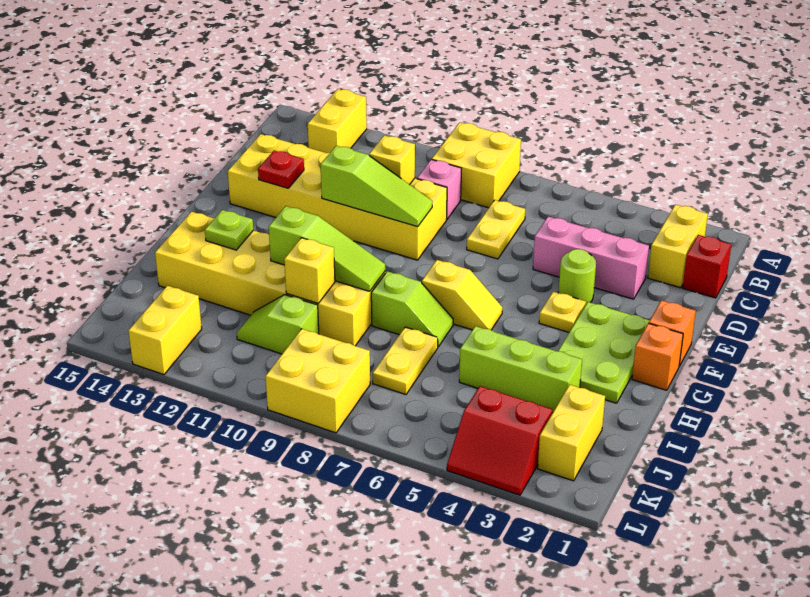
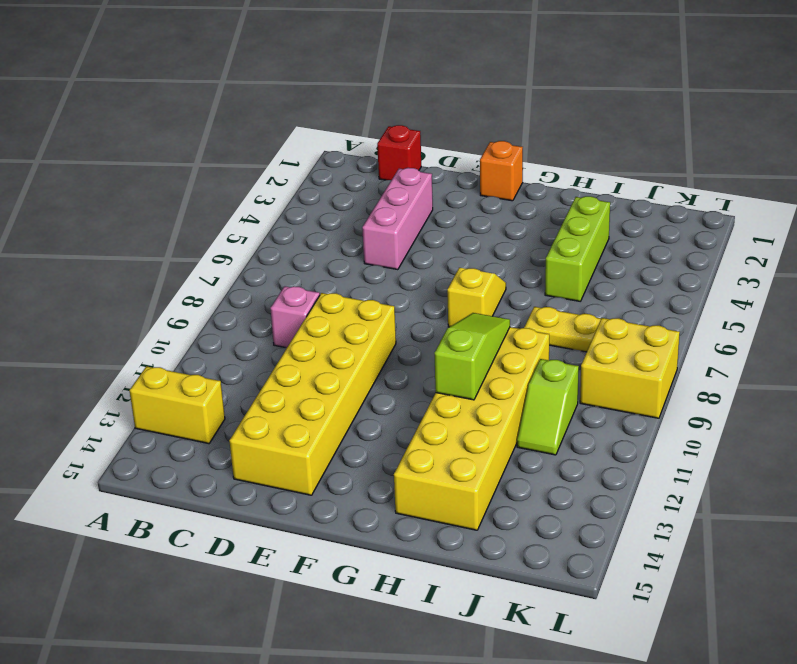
none -> yellow 2x2 brick [432,122,521,208]
none -> yellow 1x2 brick [648,204,708,288]
none -> yellow 1x2 plate [467,200,525,259]

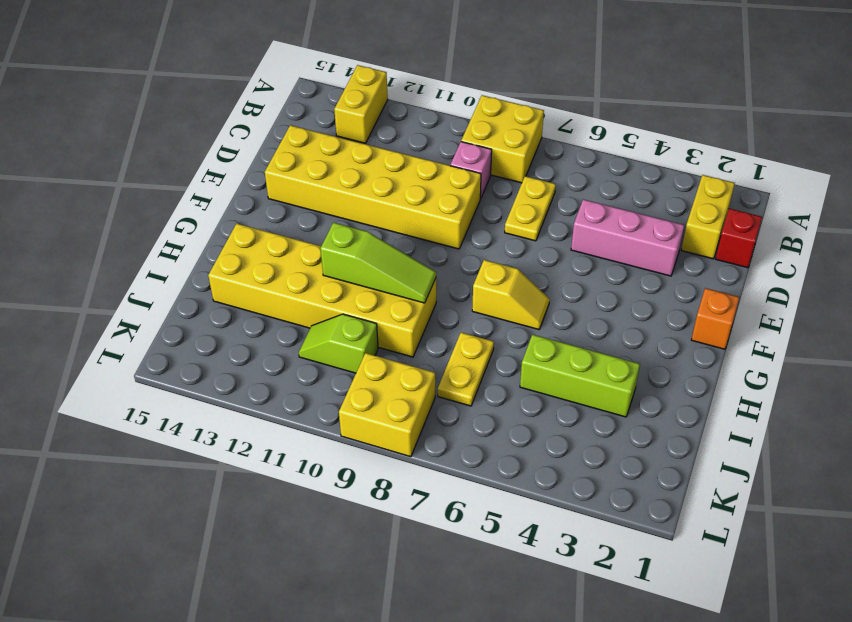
none -> lime 1x1 round brick [558,249,596,304]
none -> lime 2x3 plate [558,302,650,403]
none -> yellow 1x1 plate [539,291,586,332]

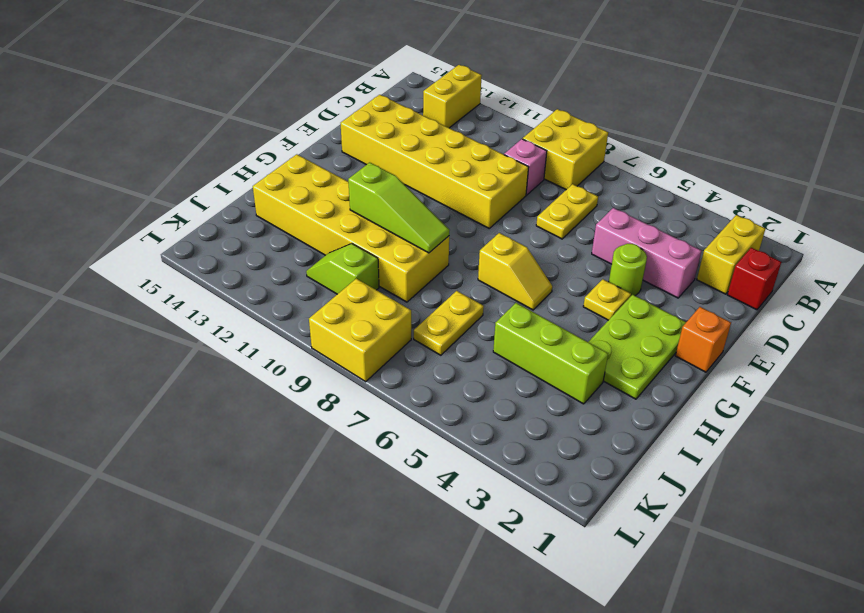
none -> orange 1x1 brick [632,323,683,390]
none -> lime 1x2 slope [371,271,453,347]
none -> yellow 1x2 brick [538,385,605,481]

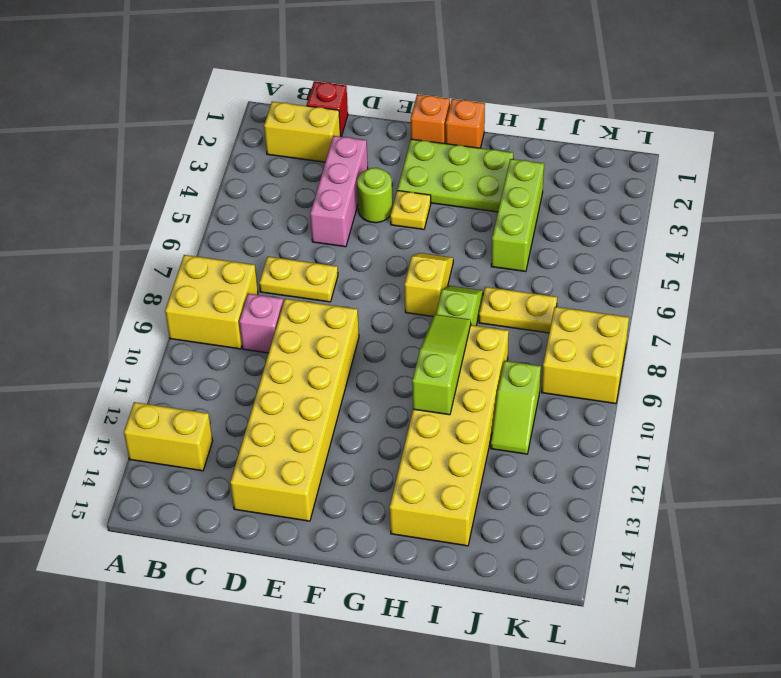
none -> yellow 1x2 brick [538,385,605,481]
none -> red 2x2 slope [447,386,553,495]
none -> yellow 1x2 brick [128,286,202,375]

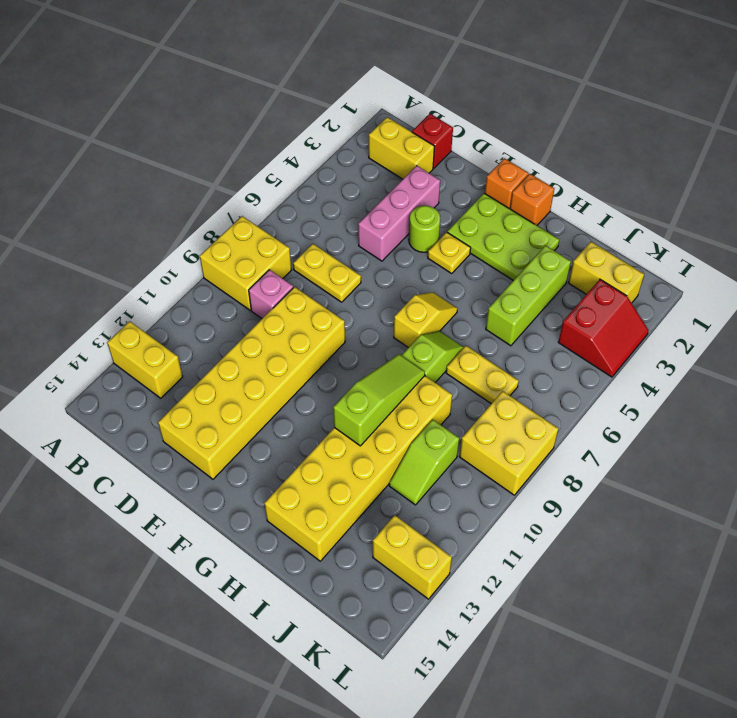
none -> yellow 1x1 brick [369,135,415,185]
none -> lime 1x3 slope [321,146,432,226]
none -> red 1x1 plate [258,151,304,188]

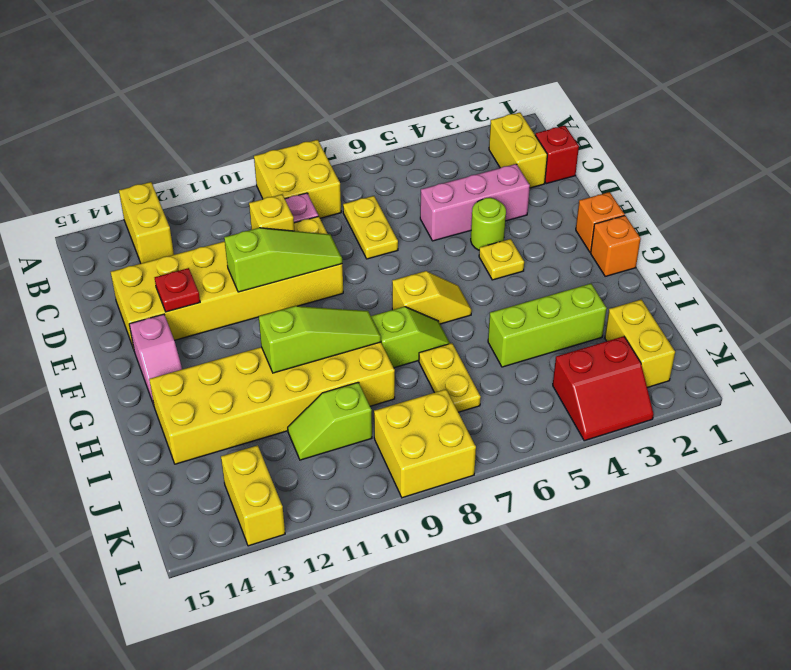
pink 1x2 slope [129,314,182,405] -> none
none -> lime 2x3 plate [558,302,650,403]
none -> lime 1x1 plate [205,210,253,250]
none -> yellow 1x1 brick [284,238,335,303]

